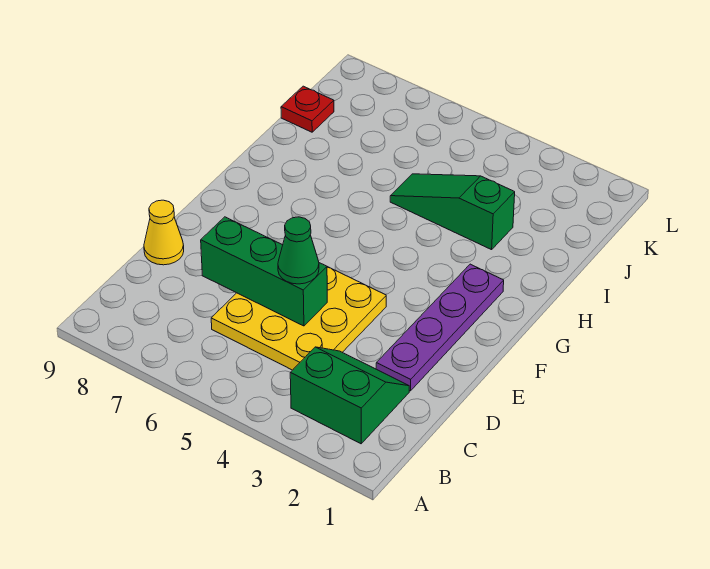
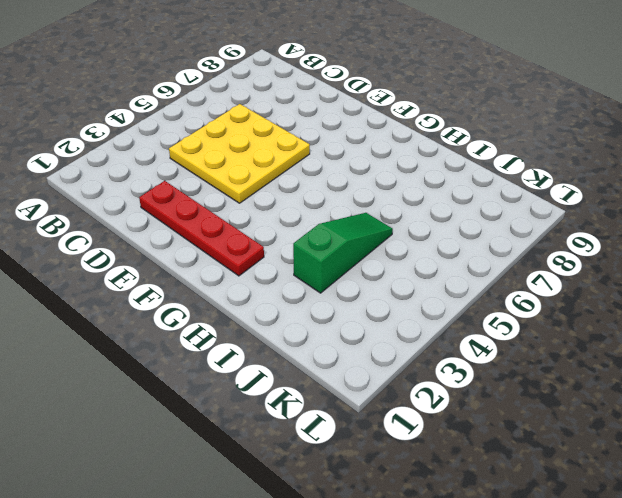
red 1x4 plate [139,181,264,276] -> purple 1x4 plate [376,264,504,391]
none -> green 2x2 slope [290,347,409,444]
none -> yellow 1x1 cone [144,200,184,265]

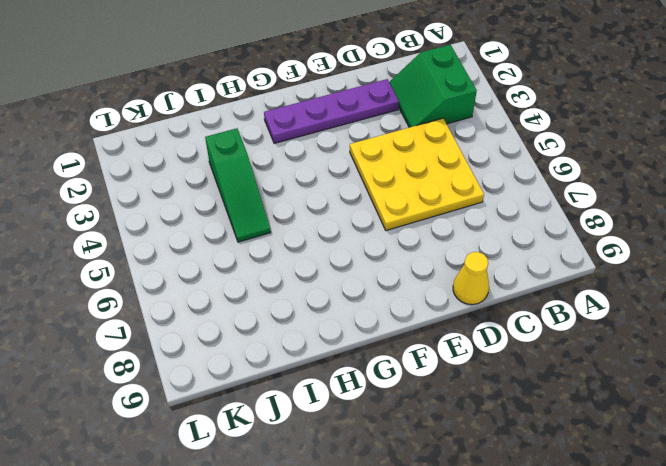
none -> red 1x1 plate [281,86,334,132]
none -> green 1x3 brick [201,217,327,326]

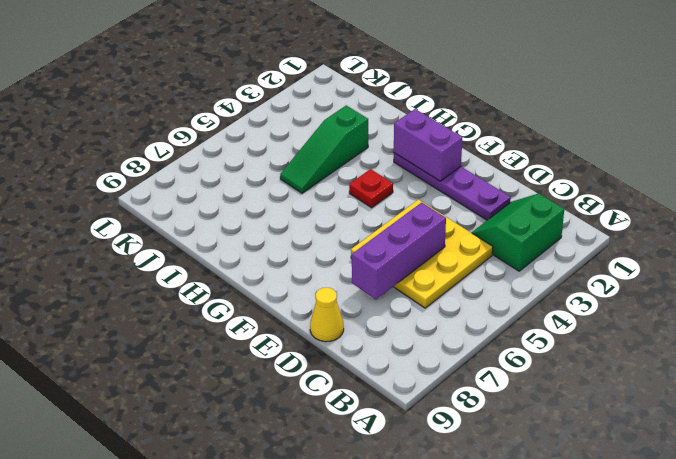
purple 1x3 brick [352,202,446,299] -> green 1x3 brick [201,217,327,326]
purple 1x2 brick [394,109,462,181] -> none
red 1x1 plate [349,169,393,208] -> red 1x1 plate moved to [281,86,334,132]
none -> green 1x1 cone [278,217,319,284]

